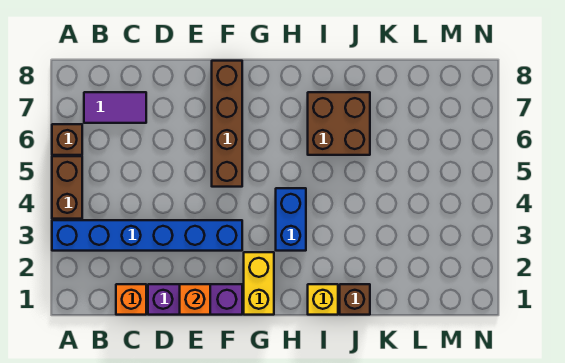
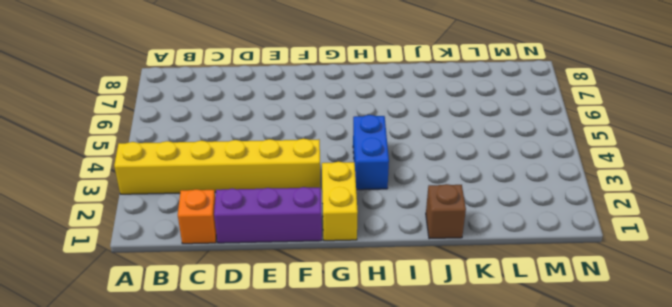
yellow 1x6 brick [114,139,321,194] -> blue 1x6 brick [52,220,242,251]
none -> brown 1x2 brick [52,156,82,219]
none -> brown 1x1 brick [52,124,82,155]
none -> purple 1x2 tile [84,92,146,123]

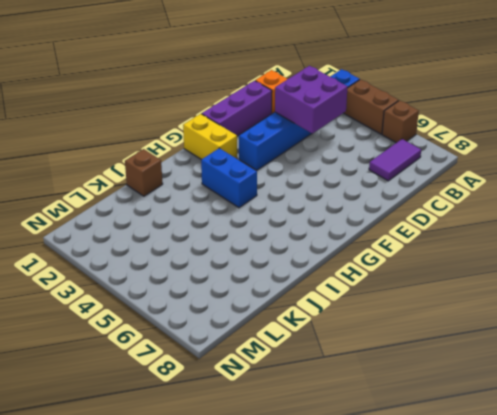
purple 2x2 brick [275,66,348,133] -> none
none -> brown 1x4 brick [212,61,242,187]
none -> yellow 1x1 brick [308,284,338,315]
none -> brown 2x2 brick [308,92,370,155]

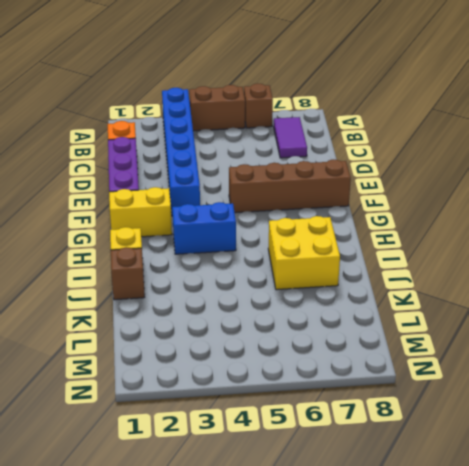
yellow 2x2 brick [268,216,340,290] -> brown 2x2 brick [308,92,370,155]
none -> orange 1x1 brick [180,284,210,315]

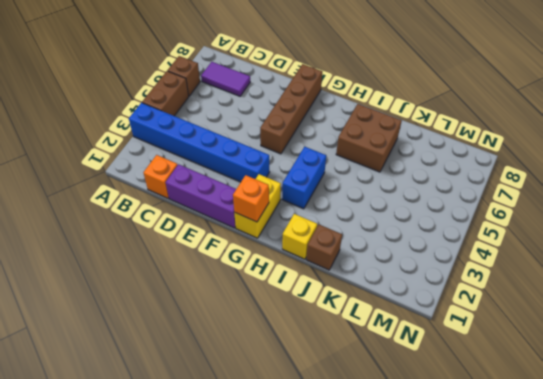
orange 1x1 brick [233,175,269,222] -> orange 1x1 brick moved to [180,284,210,315]

